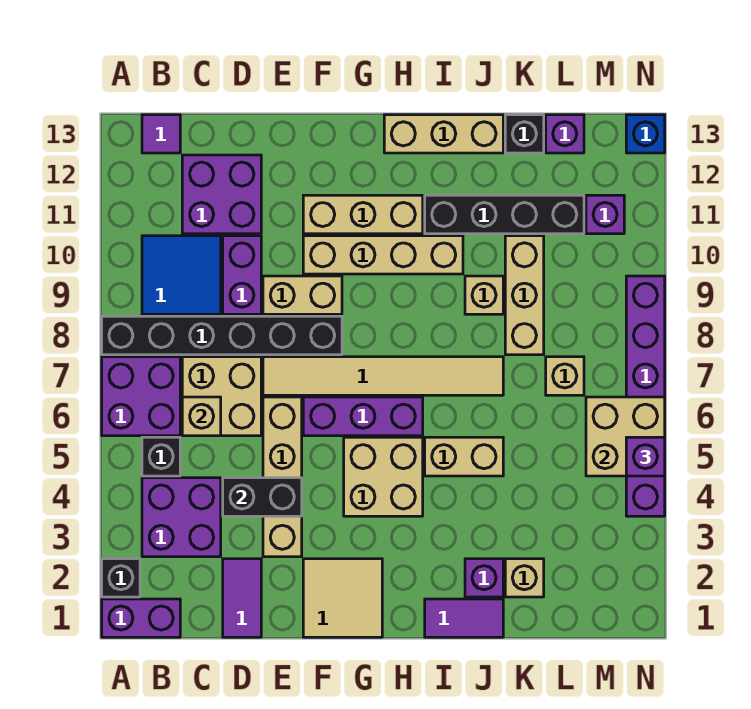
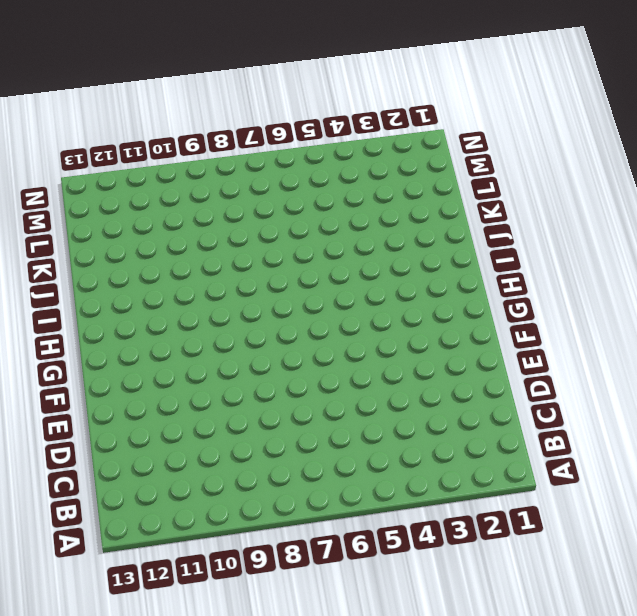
none -> purple 1x2 brick [102,599,180,637]
none -> black 1x1 brick [102,559,140,597]
none -> purple 2x2 brick [102,357,180,436]
none -> black 1x6 brick [102,316,342,355]

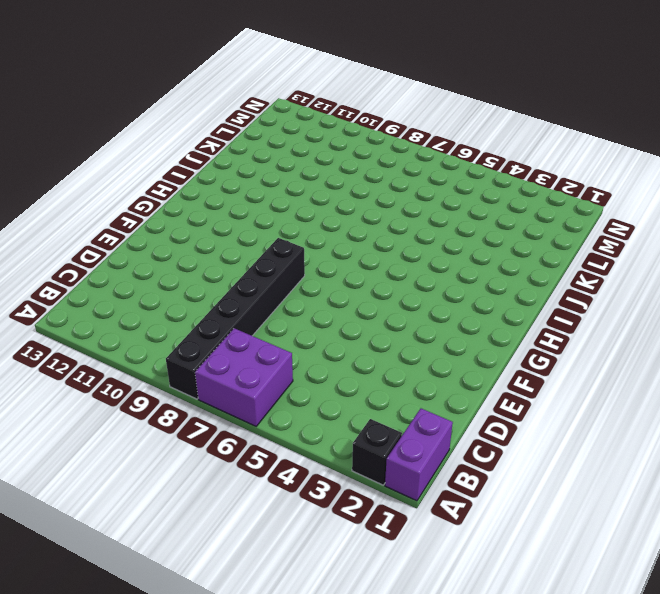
none -> purple 2x2 brick [142,478,221,557]
none -> black 1x1 brick [142,437,180,476]
none -> blue 2x2 tile [142,236,221,314]
none -> purple 1x1 tile [142,115,180,153]

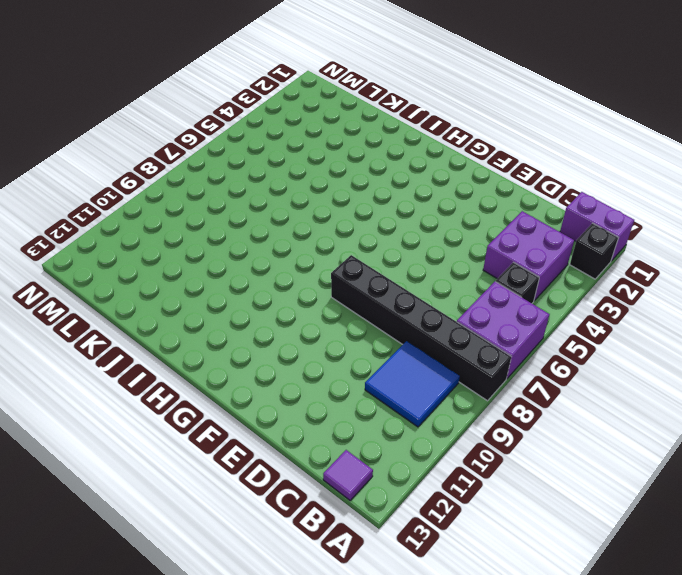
none -> tan 2x2 brick [182,357,261,436]
none -> purple 2x2 brick [182,155,261,234]
none -> purple 1x2 tile [223,559,261,637]
none -> purple 1x2 brick [223,236,261,314]

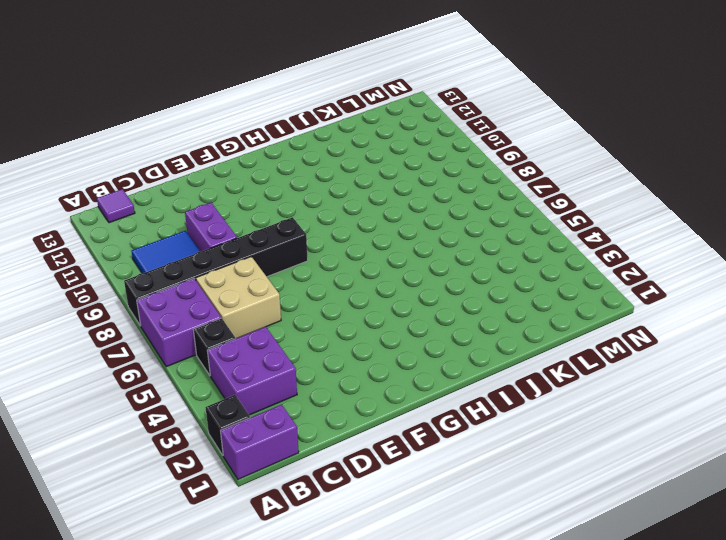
none -> purple 2x2 brick [182,155,261,234]
none -> purple 1x2 tile [223,559,261,637]
none -> tan 1x4 brick [263,397,302,557]
none -> tan 1x6 tile [263,357,503,395]

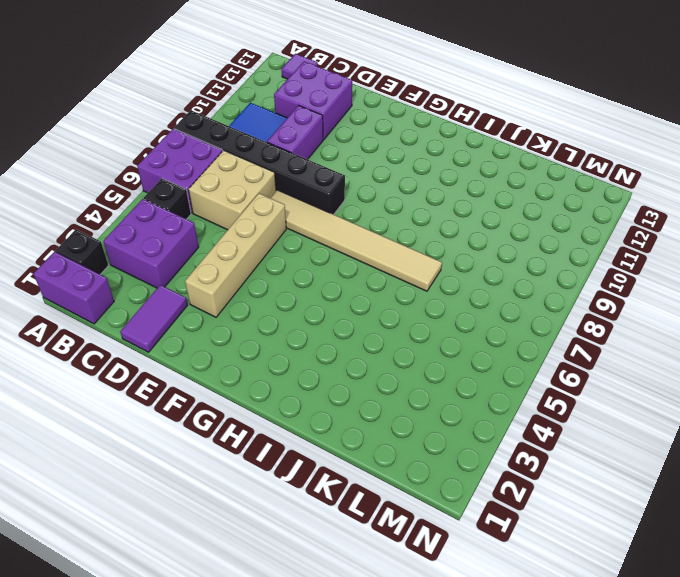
none -> tan 1x2 brick [263,276,342,314]
none -> tan 2x2 tile [303,559,382,637]
none -> purple 1x3 brick [303,397,423,436]
none -> tan 1x4 brick [303,236,463,274]

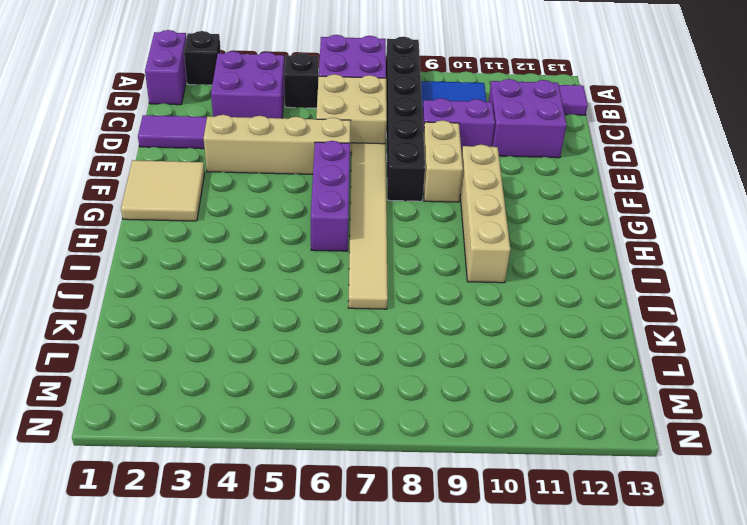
none -> tan 1x3 brick [303,195,423,234]
none -> tan 2x2 brick [344,437,423,516]
none -> tan 1x3 brick [384,115,503,153]
none -> purple 1x2 tile [425,599,503,637]

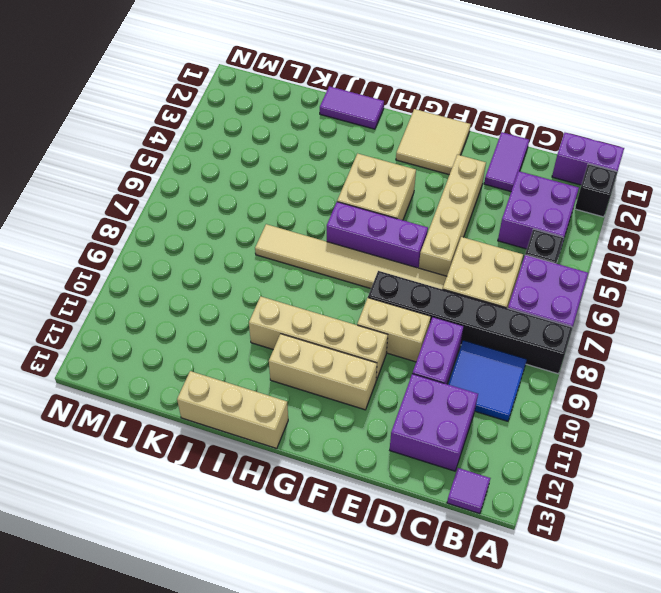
none -> tan 1x2 brick [425,437,503,476]
none -> black 1x4 brick [425,195,584,234]
none -> purple 1x1 brick [465,559,503,597]
none -> tan 1x1 brick [465,276,503,314]

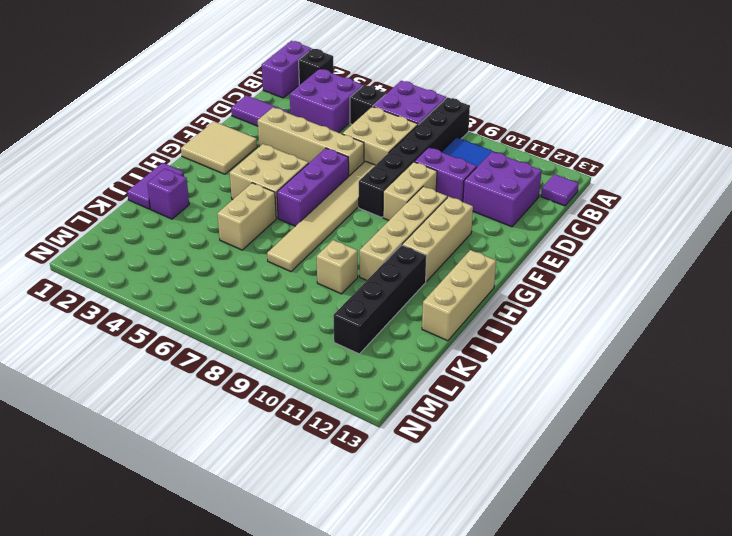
none -> tan 1x1 brick [505,559,544,597]
none -> tan 1x3 brick [505,236,544,355]
none -> black 1x1 brick [505,115,544,153]
none -> tan 1x1 brick [546,357,584,395]

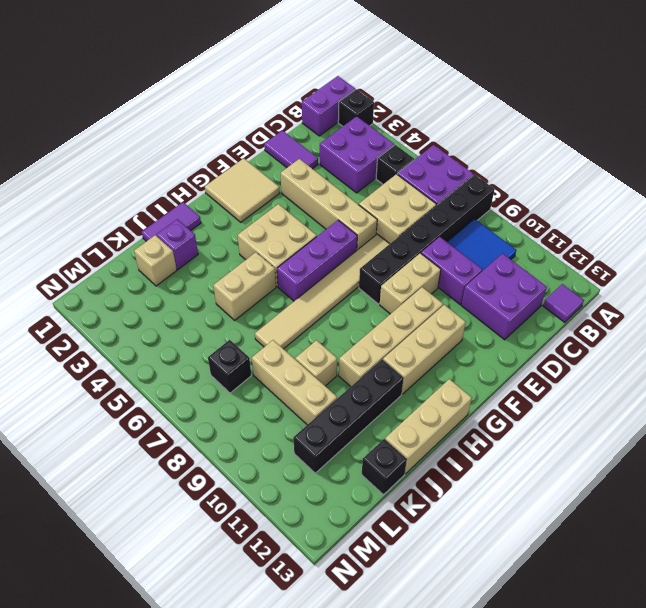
black 1x1 brick [208,340,251,393] -> tan 1x1 brick [546,357,584,395]
none -> purple 1x1 brick [546,115,584,153]
none -> purple 1x1 brick [586,195,624,234]
none -> purple 1x6 brick [626,276,665,516]
none -> blue 1x1 brick [626,115,665,153]

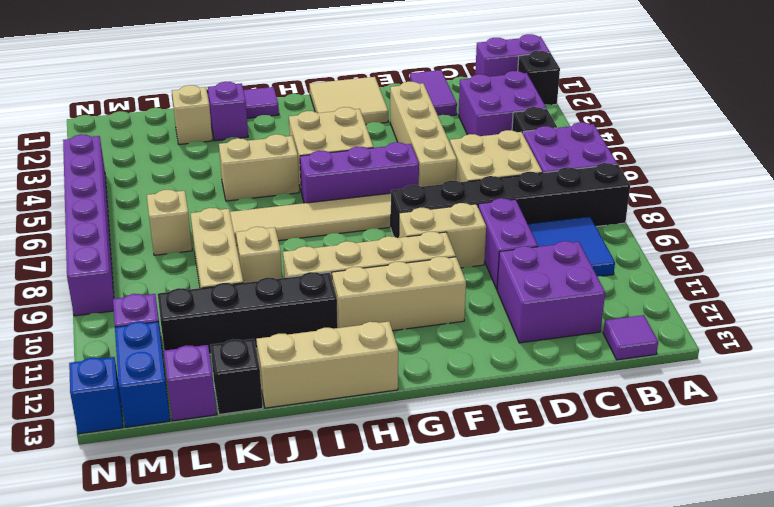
blue 1x2 brick [115,322,170,427] -> none
none -> tan 1x1 brick [182,397,221,436]
none -> black 1x2 brick [223,478,302,516]
none -> tan 2x2 brick [586,397,665,476]
none -> purple 1x1 brick [626,437,665,476]

